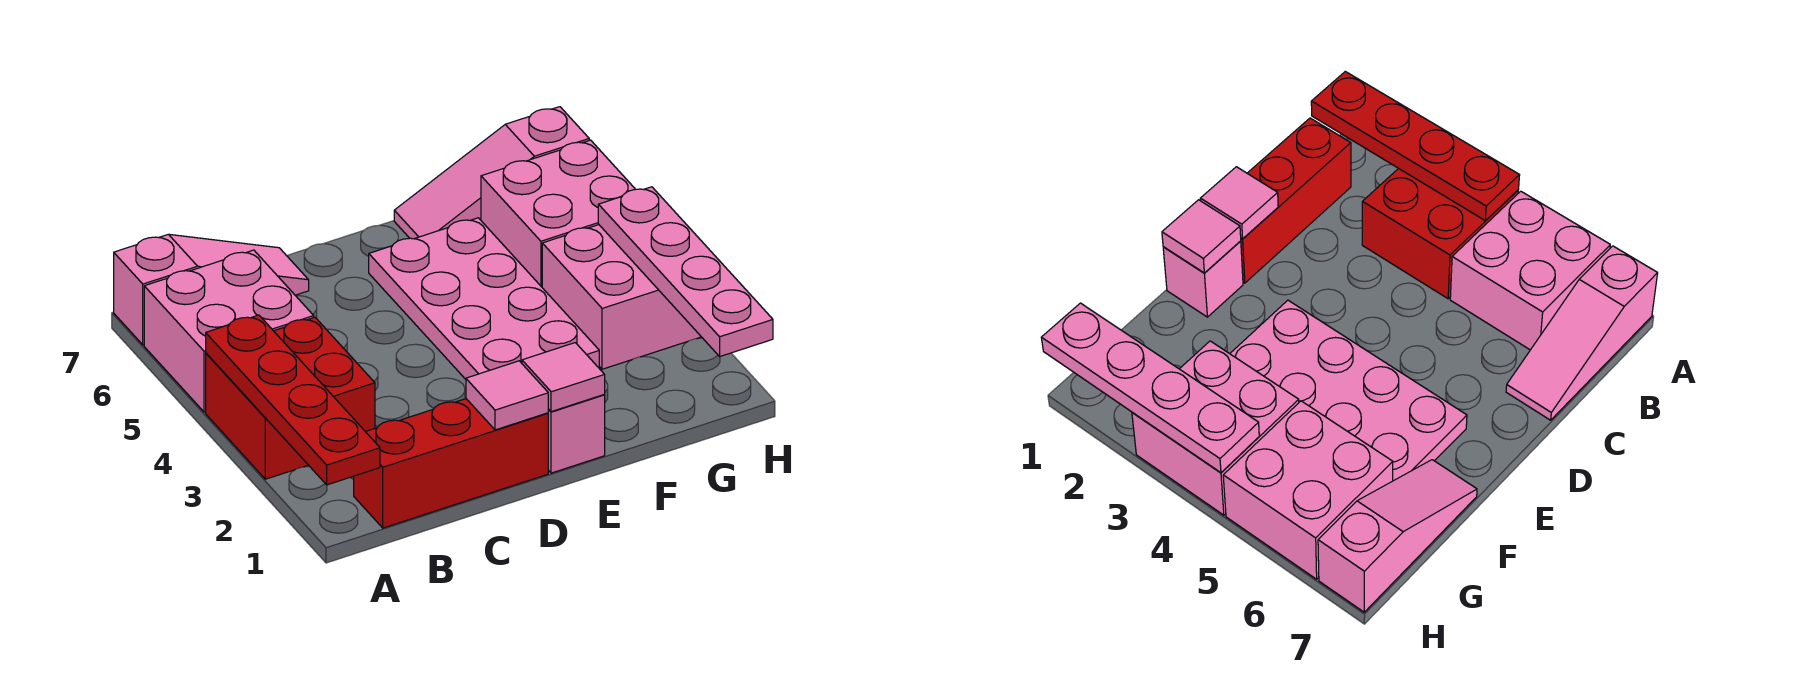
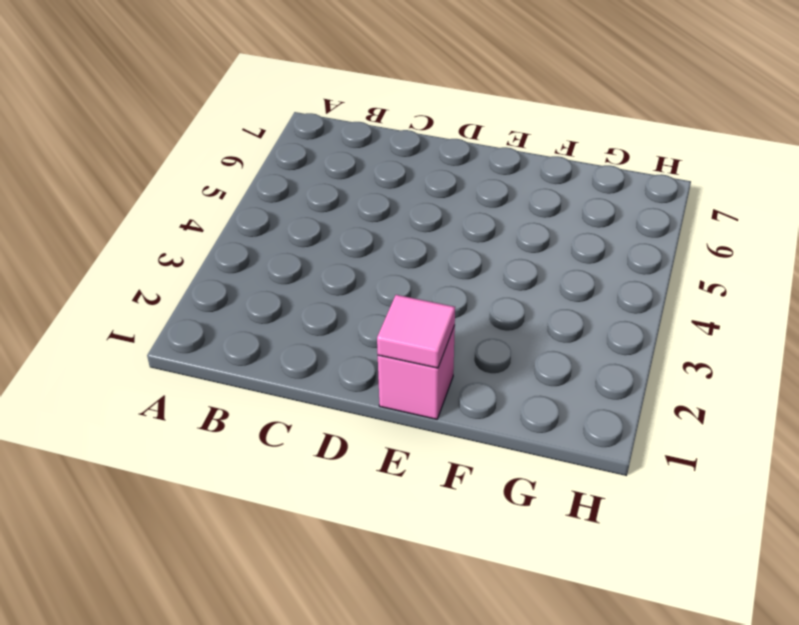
none -> red 2x2 brick [206,317,375,479]
none -> pink 2x2 brick [144,250,314,412]
none -> pink 1x3 slope [114,234,309,345]

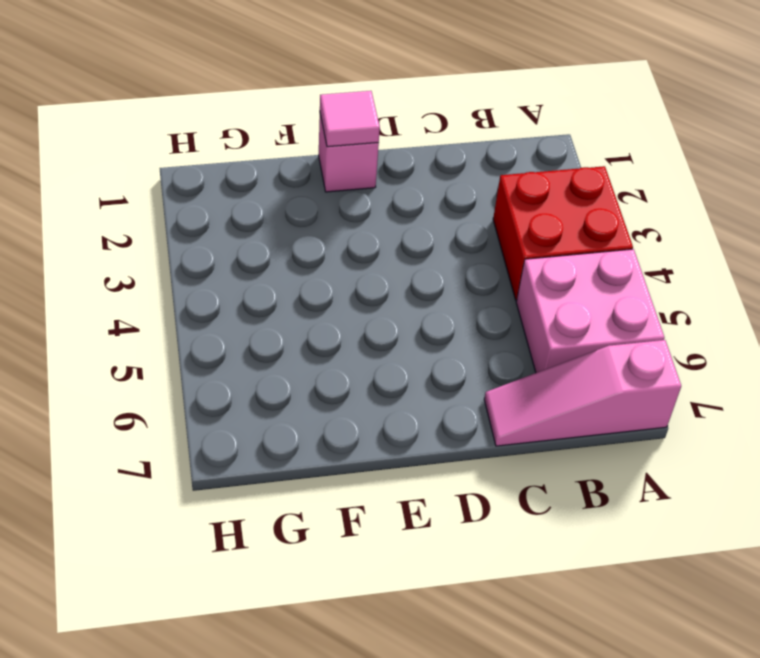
none -> red 1x3 brick [354,399,548,528]
none -> pink 2x4 plate [369,218,599,379]
none -> pink 1x3 slope [394,107,589,239]

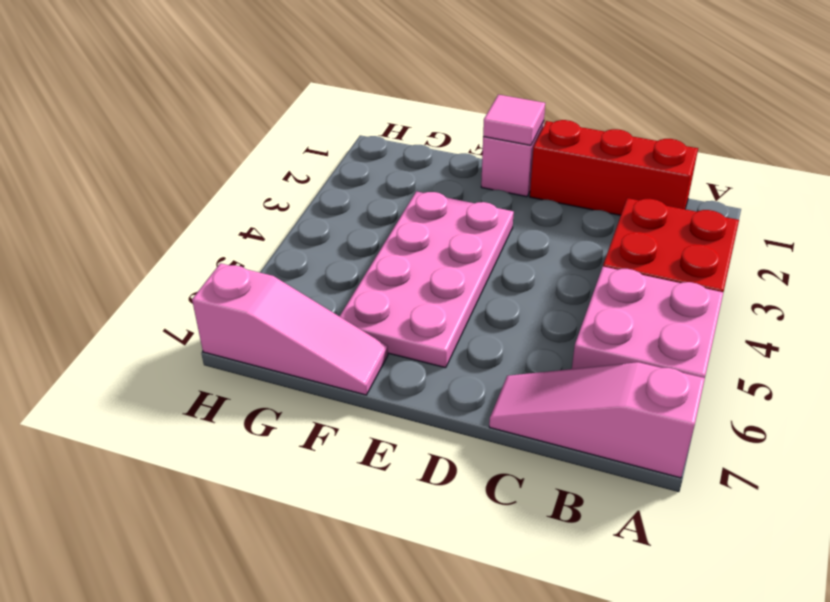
none -> pink 2x2 brick [542,225,701,369]
none -> pink 2x2 brick [481,140,635,287]
none -> red 1x4 plate [206,315,380,485]

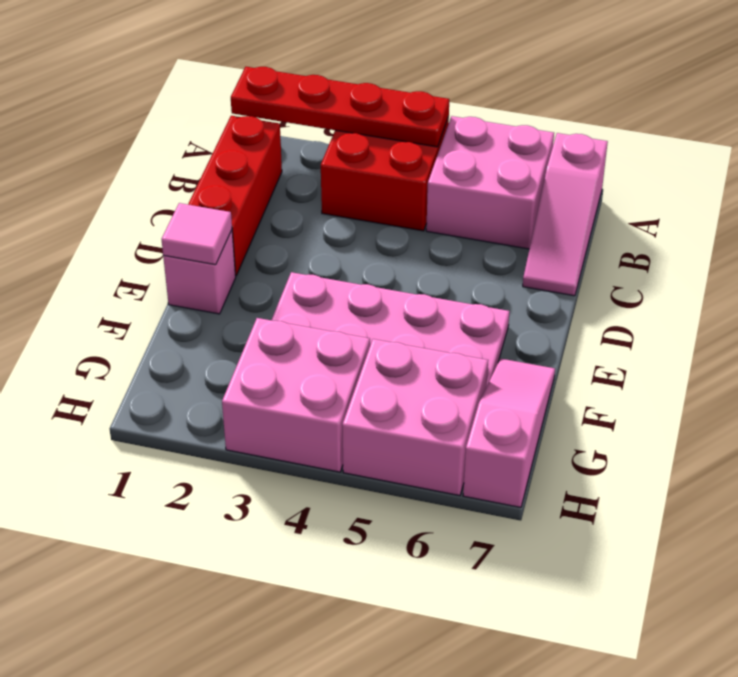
none -> pink 1x1 tile [466,361,548,430]
none -> pink 1x4 plate [598,187,773,356]

